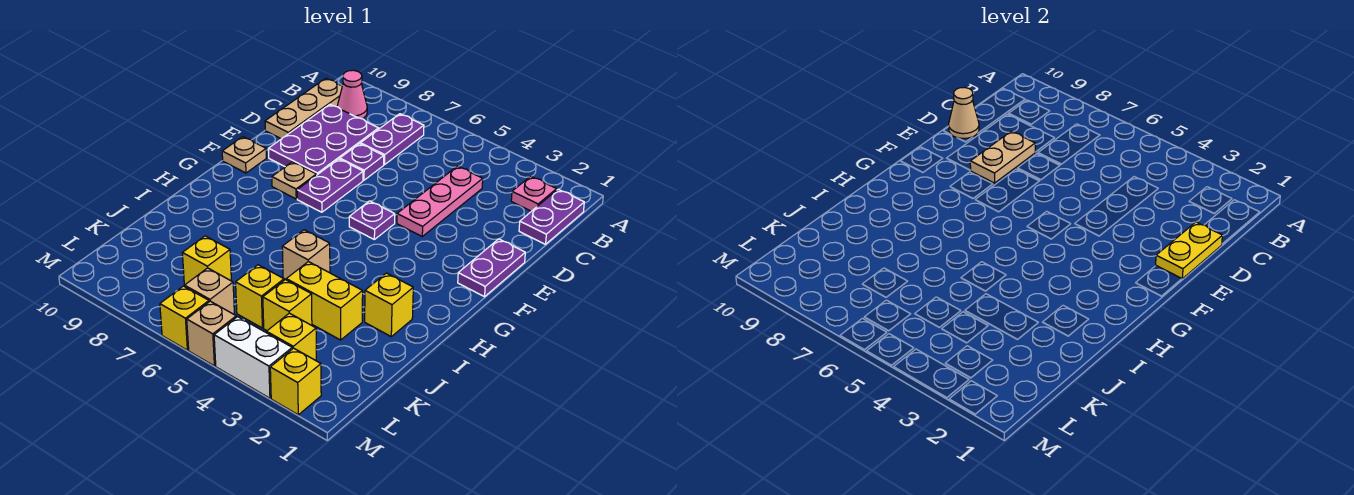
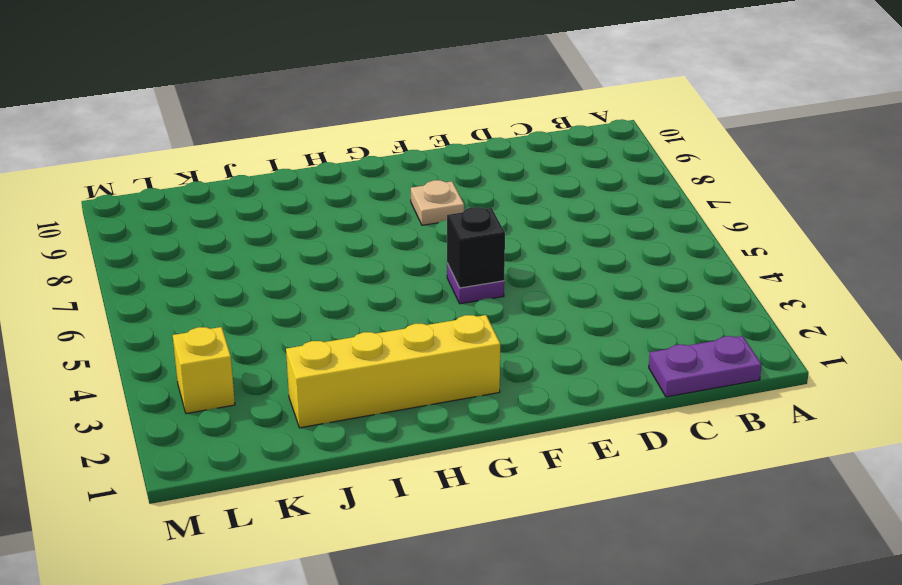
black 1x1 brick [447,207,505,288] -> none
yellow 1x4 brick [286,315,500,428] -> yellow 1x1 brick [365,273,413,337]
none -> pink 1x1 plate [511,176,557,211]
none -> purple 1x2 plate [360,114,424,165]
none -> pink 1x1 cone [337,70,367,119]

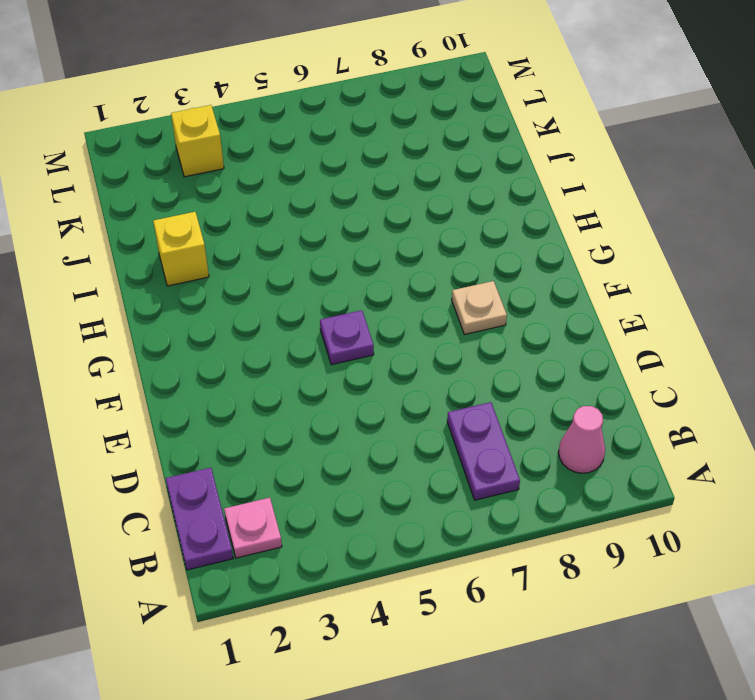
none -> tan 1x3 plate [265,78,342,139]
none -> pink 1x3 plate [397,166,483,236]
none -> purple 2x3 plate [268,105,379,175]

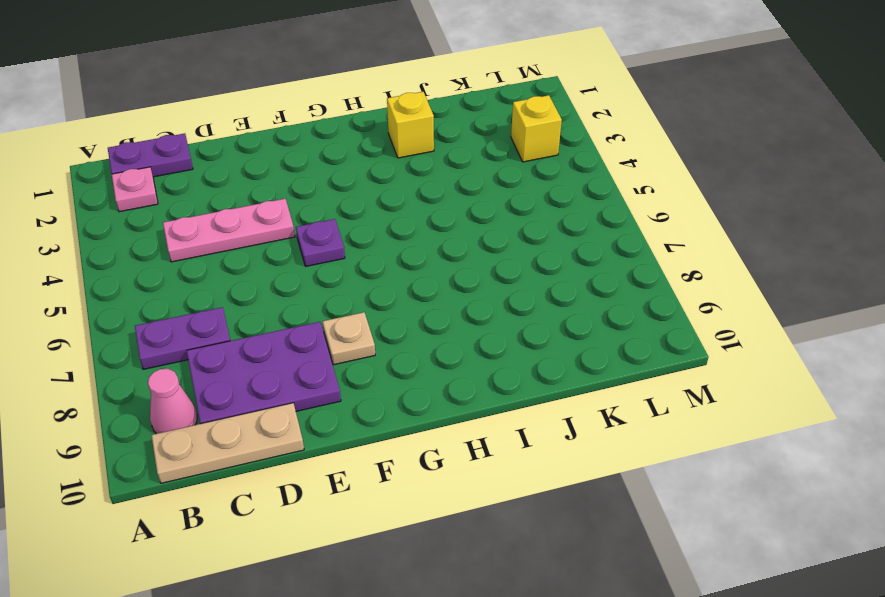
none -> purple 1x1 plate [340,144,384,180]
none -> purple 1x2 plate [458,239,525,297]
none -> purple 1x2 plate [297,159,363,212]

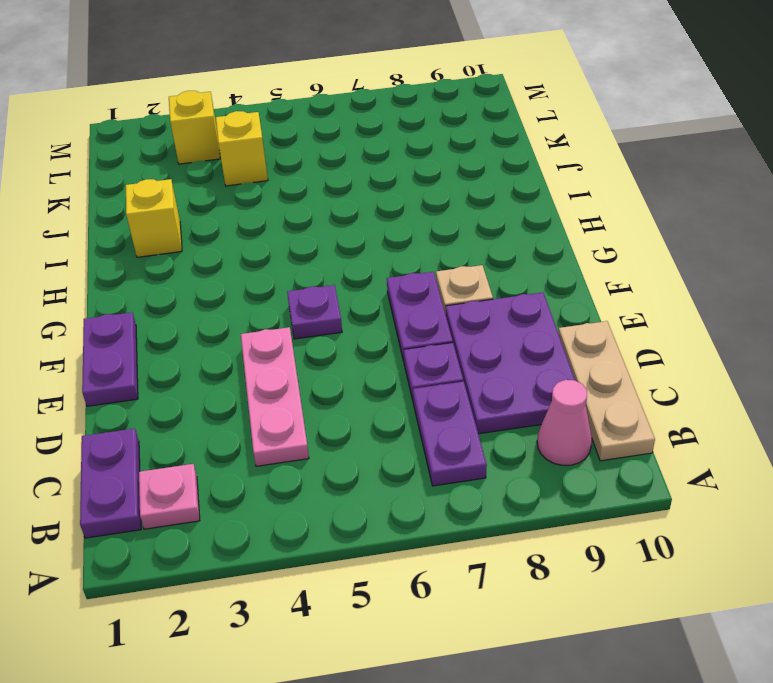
none -> tan 1x1 plate [222,137,266,173]
none -> tan 1x1 brick [282,230,330,279]
none -> yellow 1x2 brick [286,262,363,340]

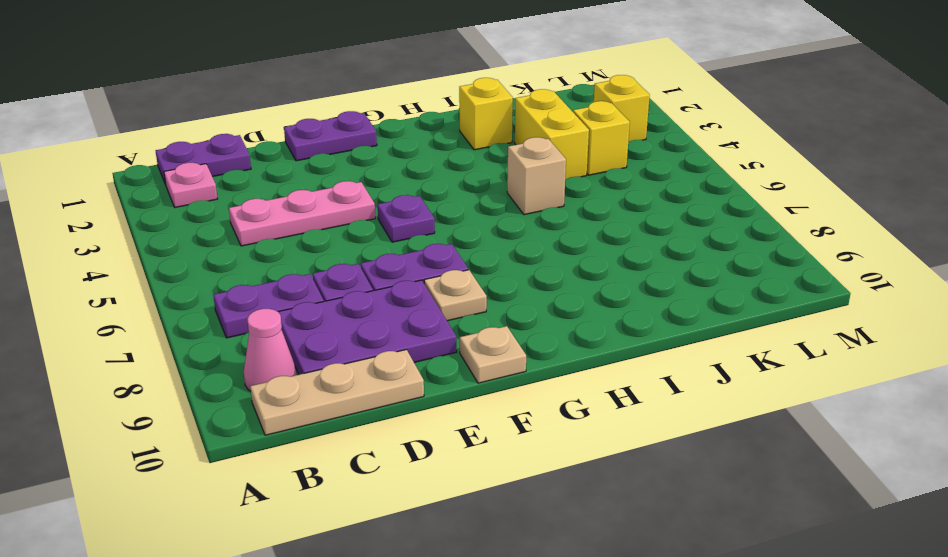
none -> yellow 1x1 brick [236,265,284,328]
none -> yellow 1x1 brick [182,236,231,284]
none -> tan 1x1 brick [185,268,234,314]

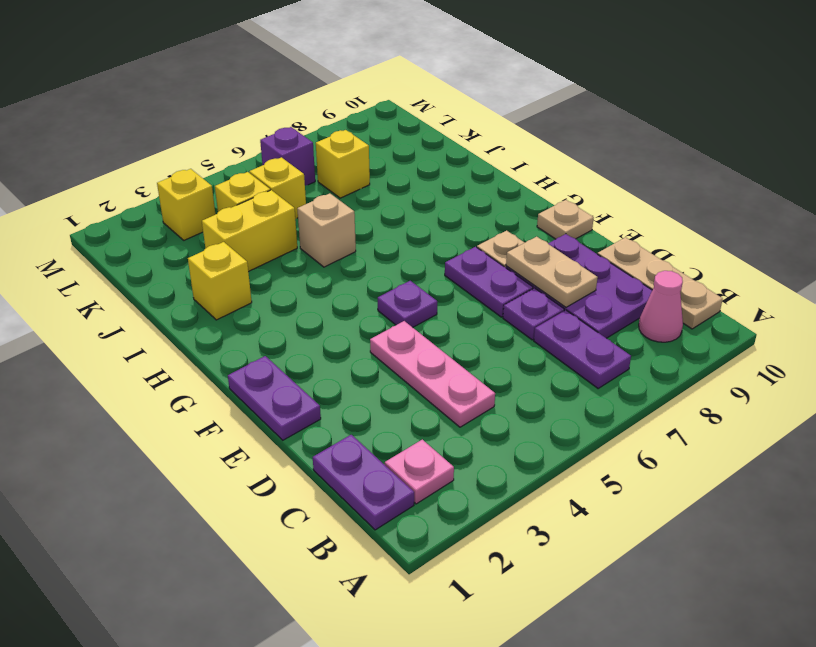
purple 1x1 brick [260,127,315,186] -> tan 1x1 brick [185,268,234,314]
none -> yellow 1x1 brick [270,348,321,415]
none -> white 1x2 brick [214,317,292,398]
none -> tan 1x1 brick [187,301,236,366]

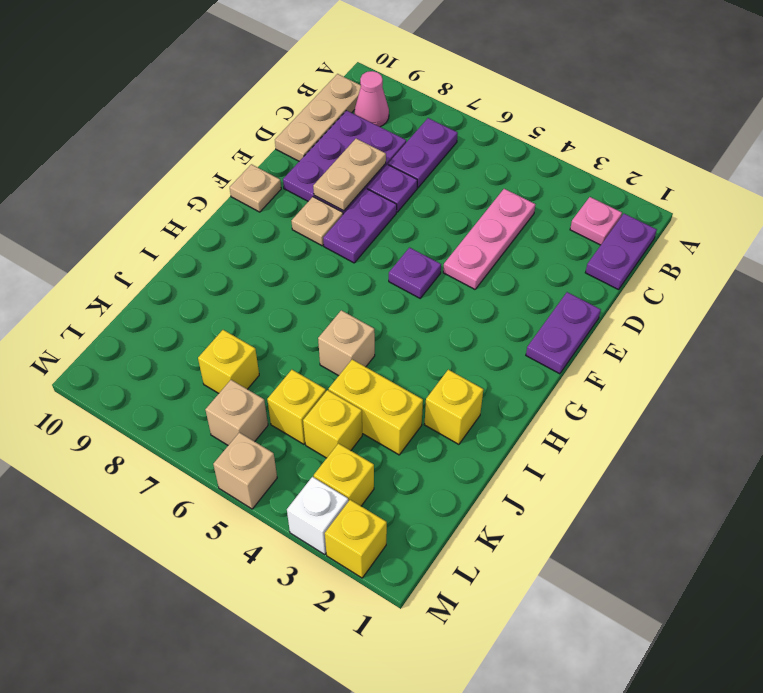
white 1x1 brick [287,477,348,555] -> white 1x2 brick [214,317,292,398]
none -> yellow 1x1 brick [160,286,209,350]
none -> yellow 1x2 plate [1156,222,1222,279]
none -> tan 1x1 cone [949,87,979,138]

